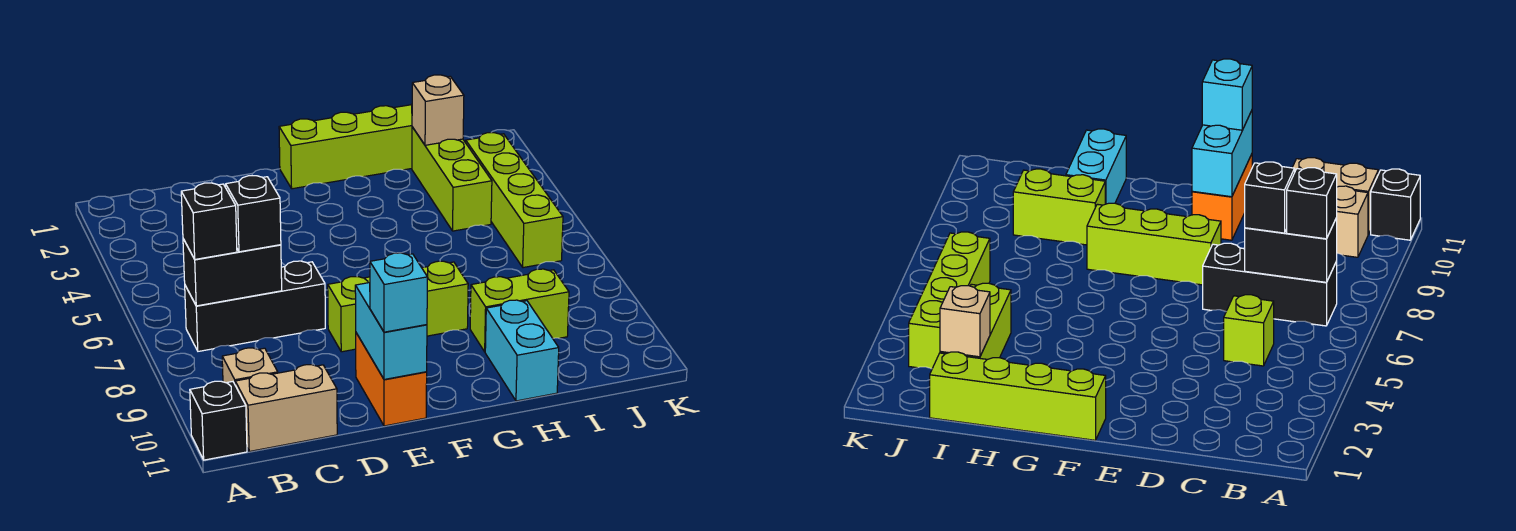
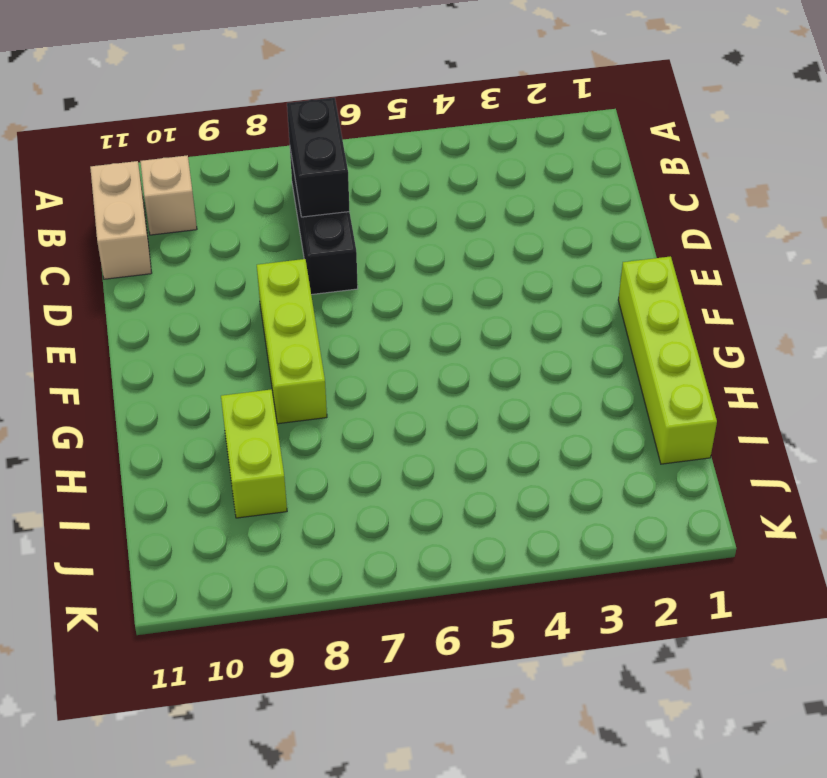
none -> black 1x1 brick [190,381,247,460]
none -> lime 1x1 brick [1224,295,1274,366]
none -> orange 1x2 brick [356,333,427,426]

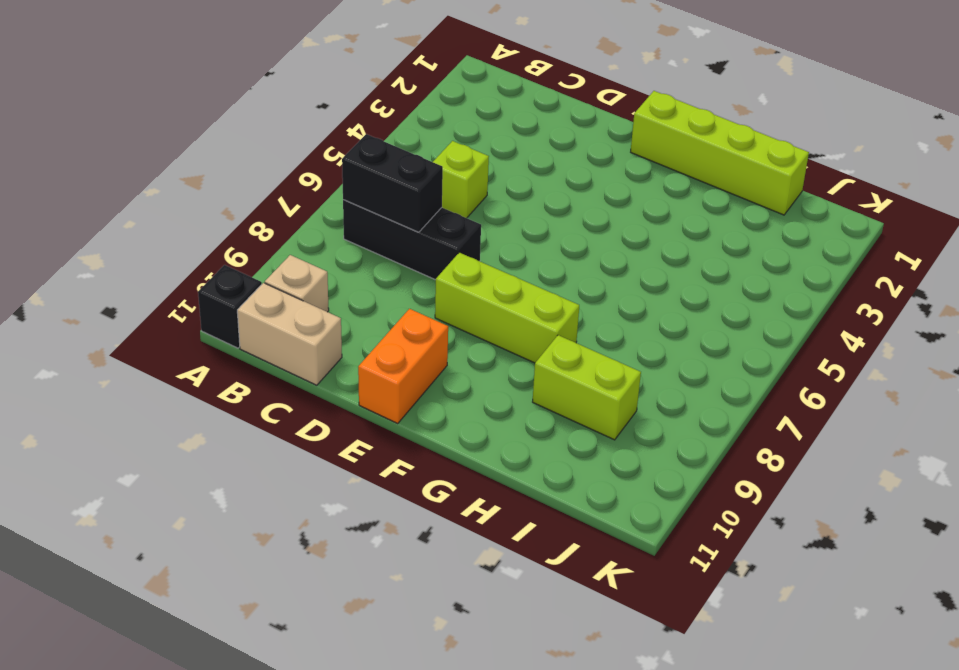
none -> cyan 1x2 brick [485,300,559,401]
none -> lime 1x3 brick [412,127,492,231]
none -> lime 1x4 brick [466,133,563,268]

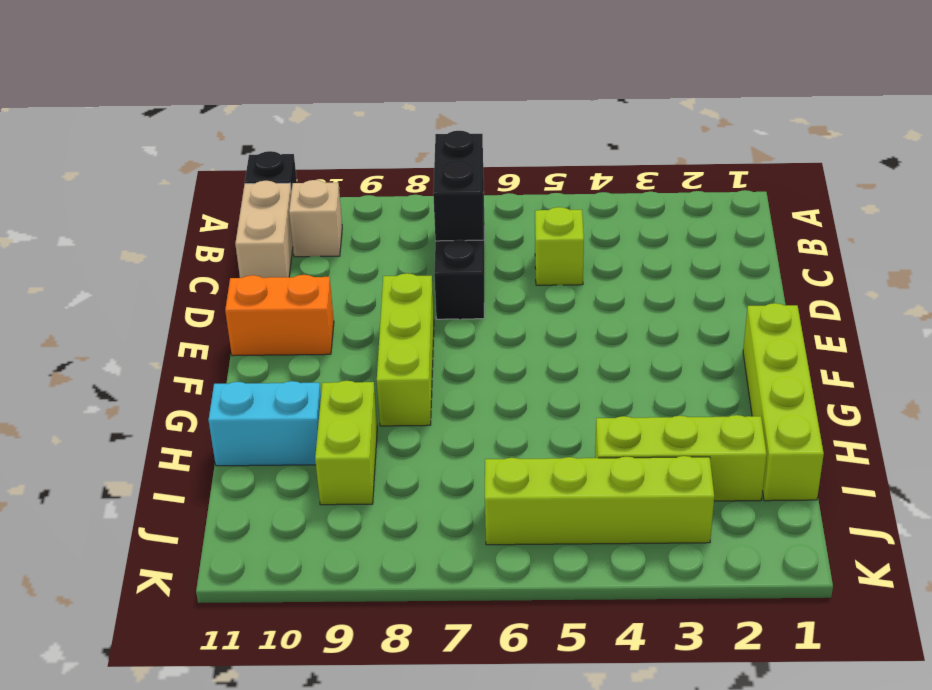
none -> cyan 1x2 brick [355,283,427,379]
none -> tan 1x1 brick [412,75,464,145]
none -> black 1x1 brick [181,183,237,259]

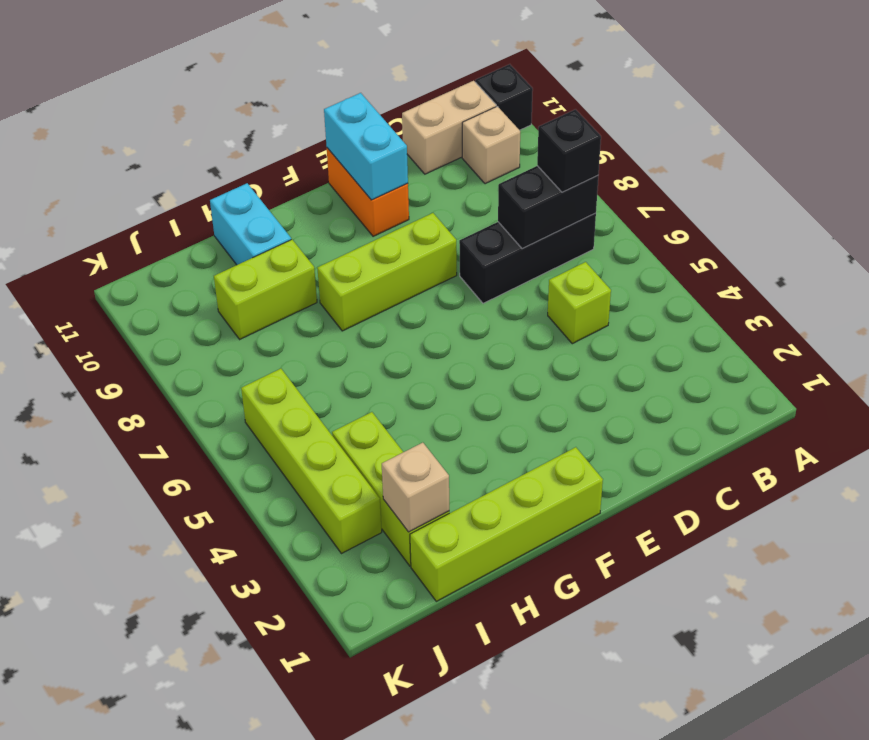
none -> black 1x1 brick [226,176,281,252]
none -> cyan 1x1 brick [370,253,427,332]

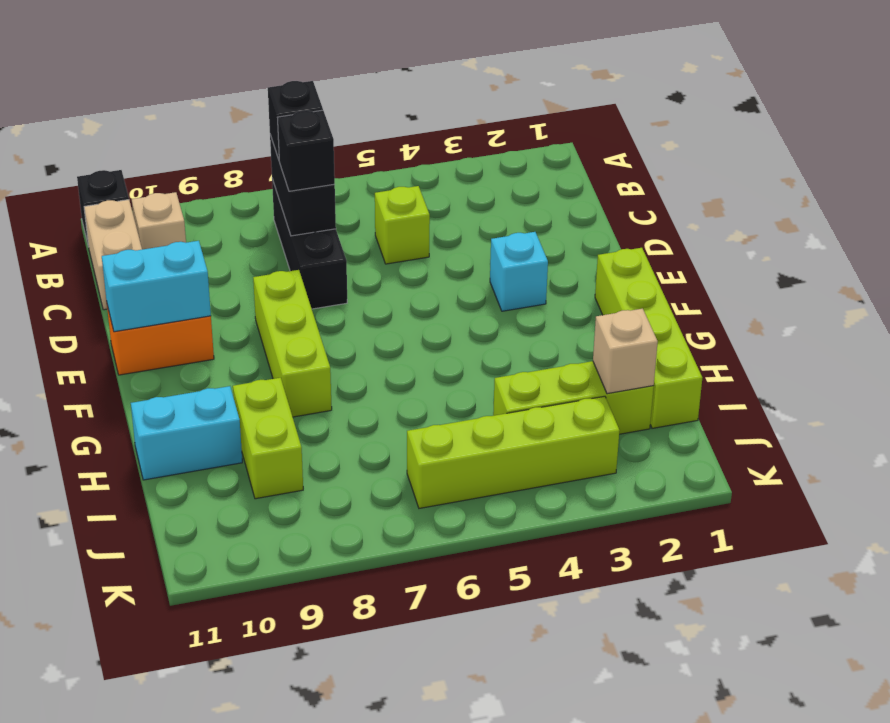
cyan 1x1 brick [490,232,548,311] -> cyan 1x1 brick moved to [370,253,427,332]

